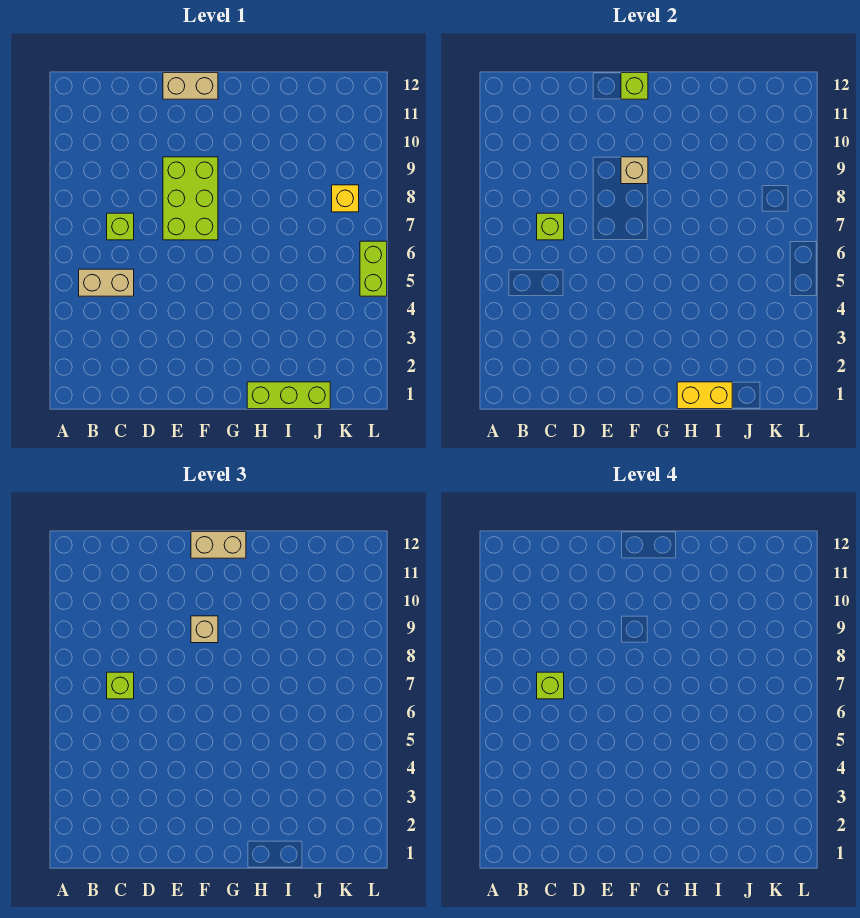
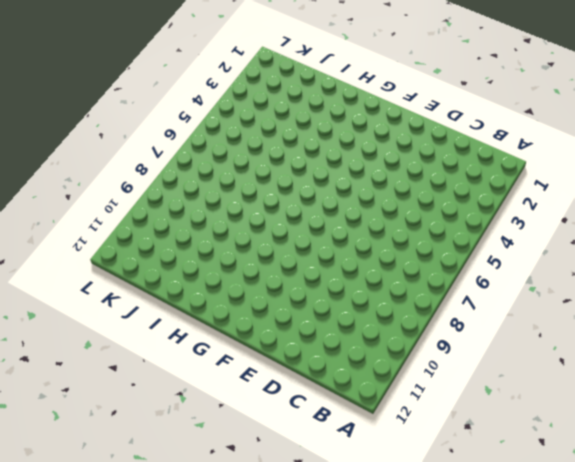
none -> tan 1x2 brick [79,269,134,296]
none -> lime 1x1 brick [107,213,134,240]
none -> lime 2x3 brick [163,157,218,240]

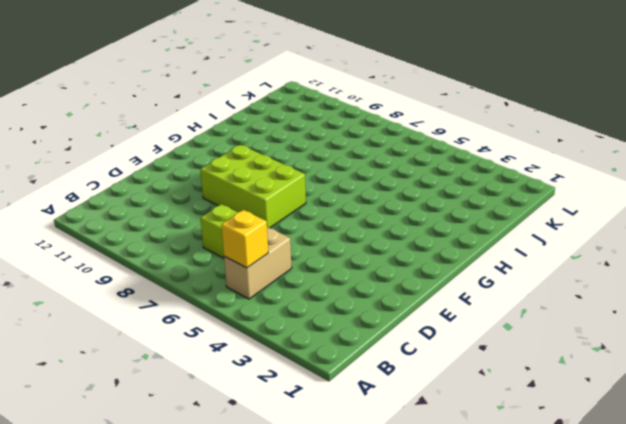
yellow 1x1 brick [221,210,268,268] -> yellow 1x1 brick moved to [332,185,359,212]
none -> tan 1x2 brick [163,73,218,99]
none -> lime 1x3 brick [247,382,330,409]
none -> lime 1x2 brick [360,241,387,296]

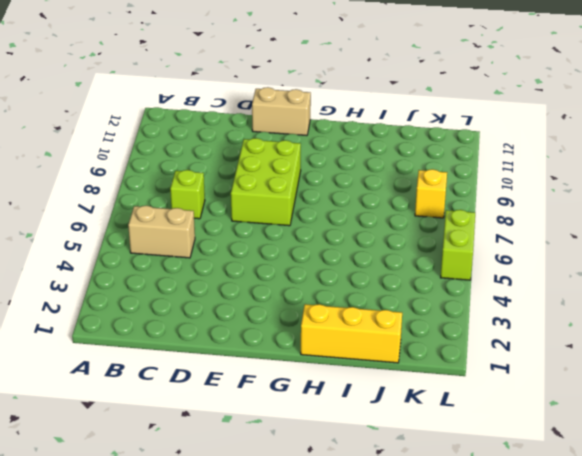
yellow 1x3 brick [301,304,402,363] -> lime 1x3 brick [247,382,330,409]
none -> lime 1x1 brick [537,213,564,240]
none -> tan 1x1 brick [621,157,648,184]
none -> lime 1x1 brick [621,73,648,99]

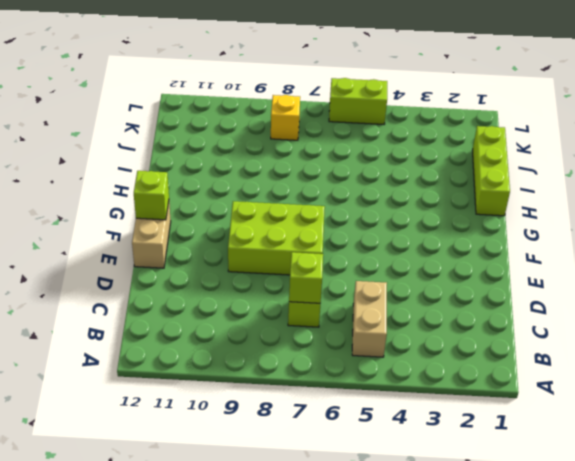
none -> tan 1x1 brick [621,157,648,184]
none -> yellow 1x2 brick [677,382,732,409]
none -> lime 1x1 brick [107,672,134,699]

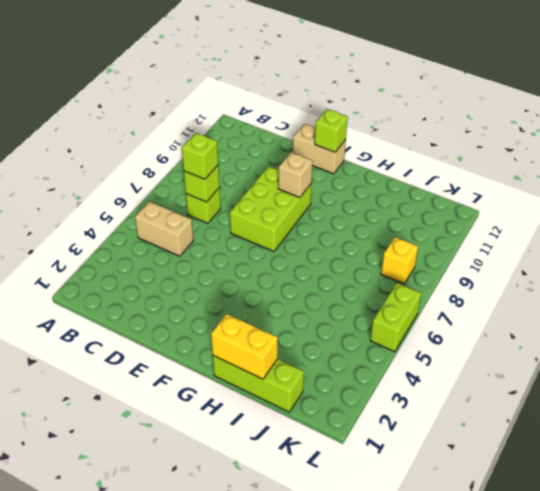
none -> tan 1x1 brick [191,616,218,643]
none -> tan 1x2 brick [191,532,246,558]
none -> lime 1x1 brick [537,672,564,699]

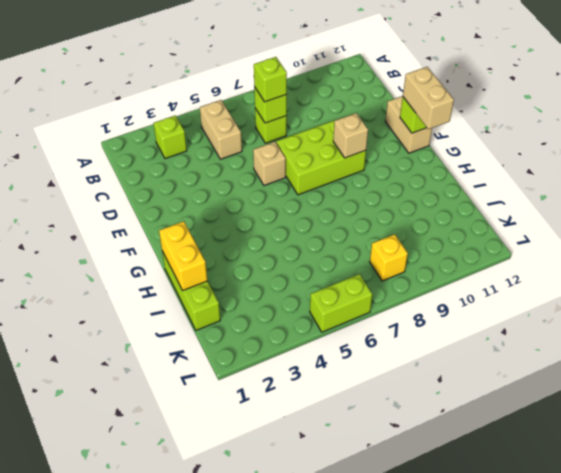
lime 1x1 brick [154,115,187,159] -> lime 1x1 brick moved to [537,672,564,699]
tan 1x1 brick [253,142,286,186] -> tan 1x1 brick moved to [191,616,218,643]

